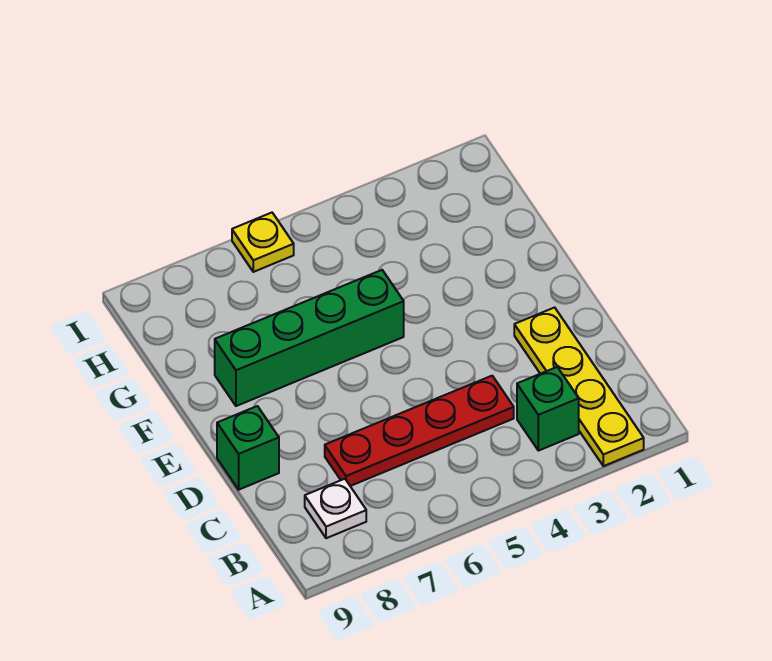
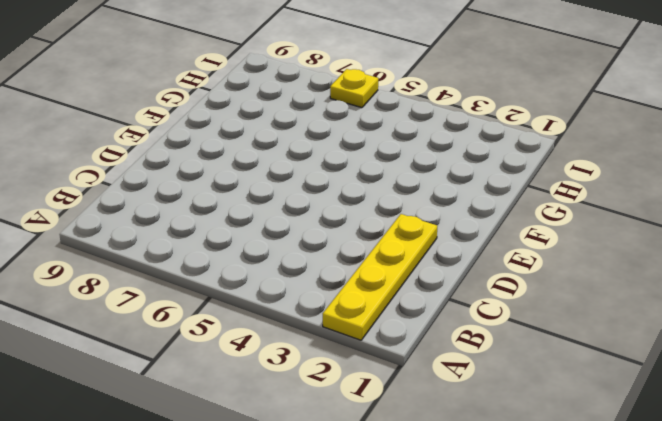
none -> green 1x1 brick [517,367,579,451]
none -> white 1x1 plate [305,479,366,538]

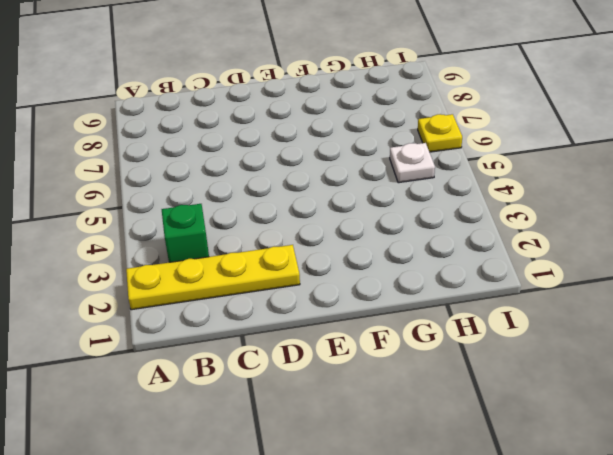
white 1x1 plate [390,143,435,183] -> white 1x1 plate moved to [305,479,366,538]
none -> red 1x4 plate [325,376,514,486]
none -> green 1x1 brick [217,406,279,490]

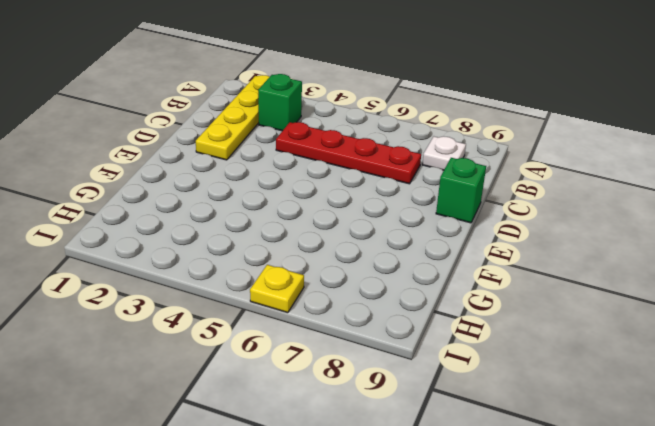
none -> green 1x4 brick [215,270,404,406]

